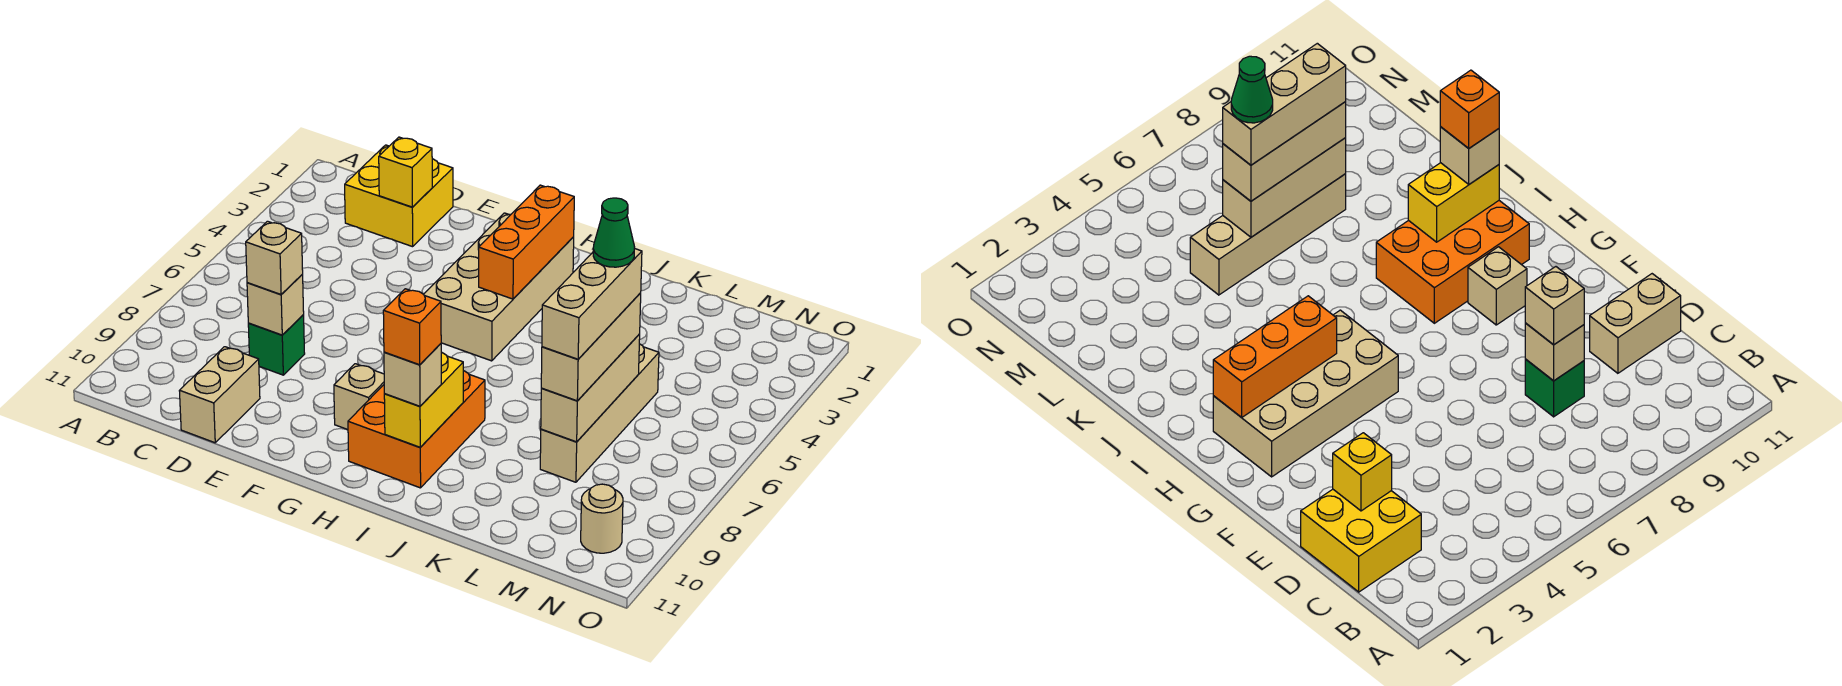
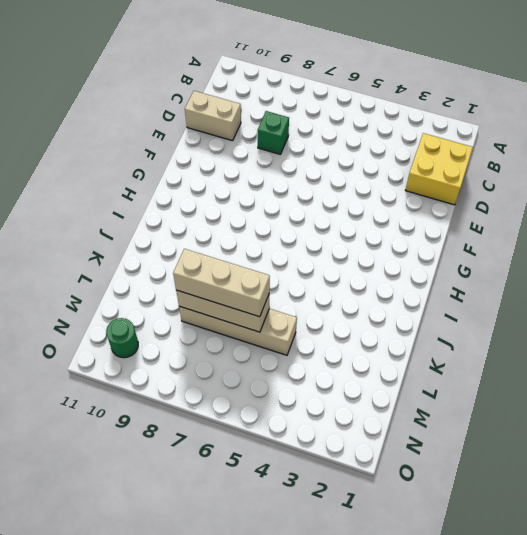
green 1x1 round brick [106,318,138,358] -> tan 1x1 round brick [581,484,623,553]
none -> tan 2x4 brick [424,213,574,361]
none -> tan 1x1 brick [334,364,384,430]
none -> orange 2x3 brick [348,371,485,488]

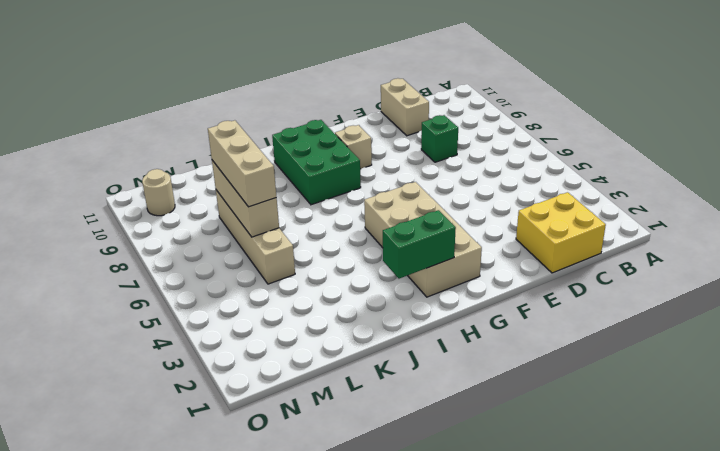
green 1x2 brick [383,210,456,279] -> orange 1x3 brick [479,185,574,299]
green 2x3 brick [272,120,361,205] -> orange 2x3 brick [348,371,485,488]
none -> yellow 1x1 brick [379,137,432,207]
none -> tan 1x1 brick [247,275,304,335]
none -> yellow 1x2 brick [384,352,463,447]

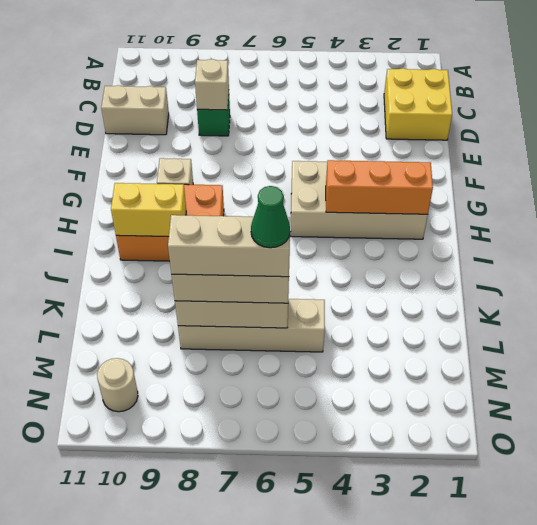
none -> yellow 1x1 brick [379,137,432,207]
none -> tan 1x1 brick [246,221,303,294]
none -> tan 1x1 brick [384,344,441,406]

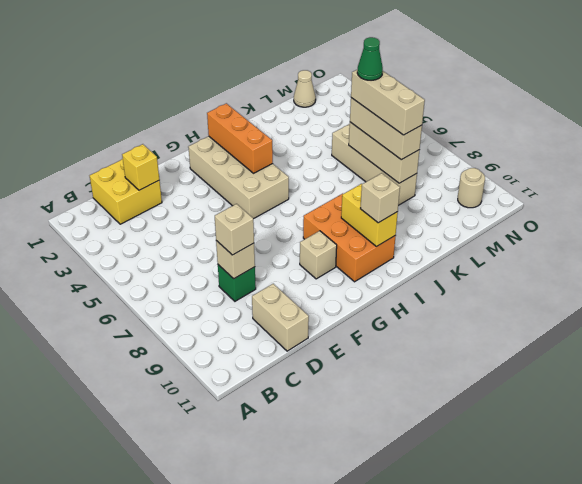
tan 1x1 cone [294,70,316,107] -> none
none -> orange 1x1 brick [383,289,441,365]

